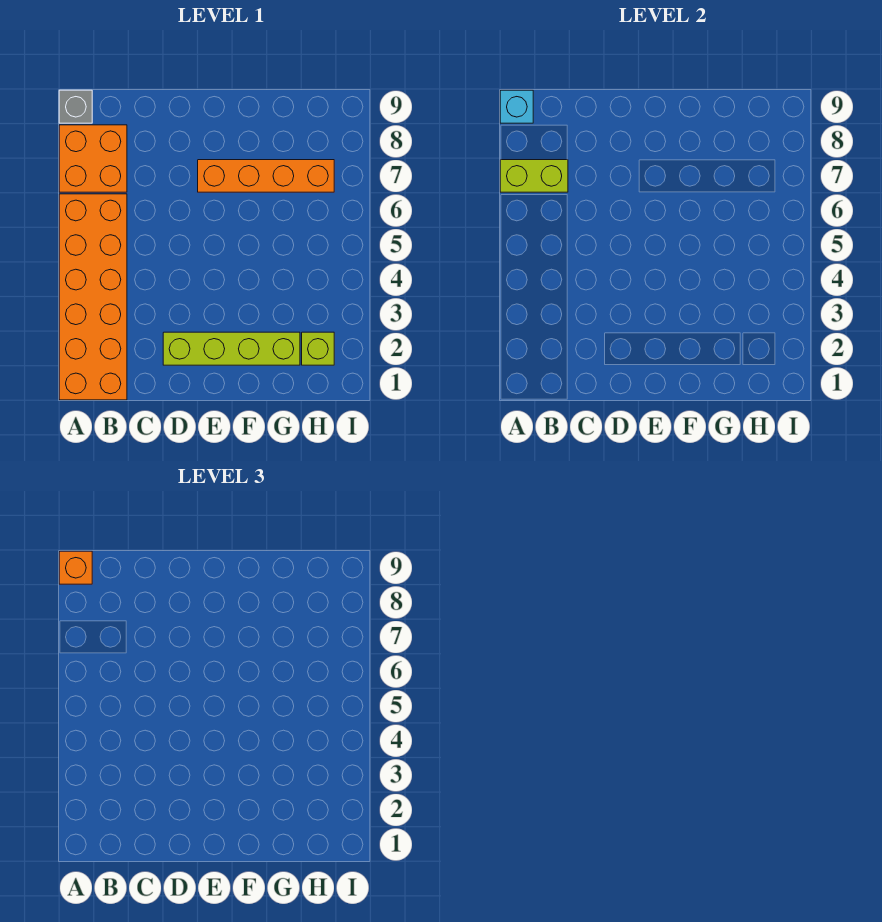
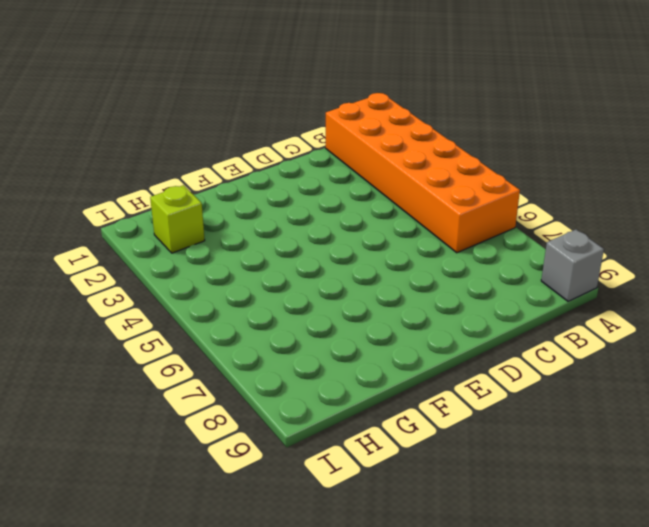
none -> orange 2x2 brick [59,125,127,192]
none -> lime 1x4 brick [163,332,300,365]

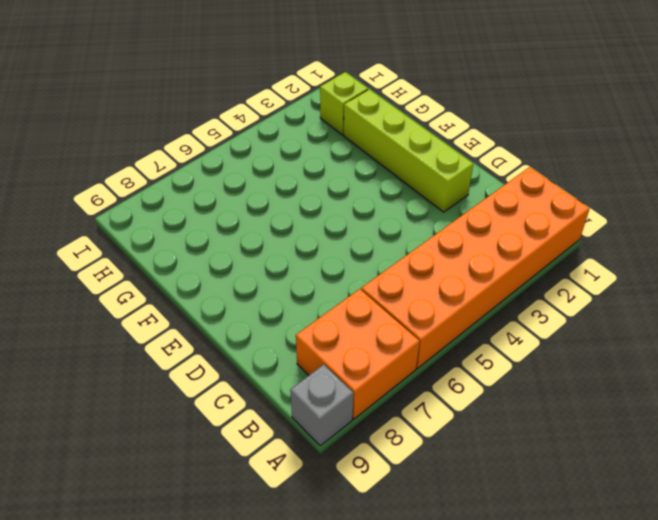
none -> orange 1x4 brick [198,160,334,192]
none -> lime 1x2 brick [500,160,568,192]

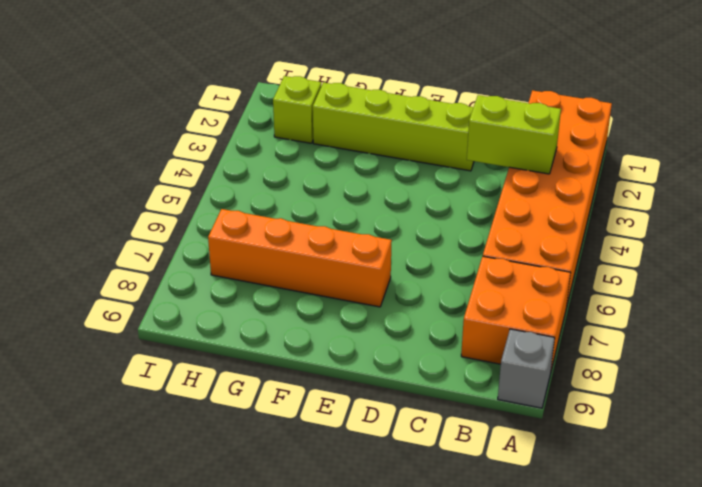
lime 1x2 brick [467,95,561,174] -> lime 1x2 brick moved to [500,160,568,192]
none -> cyan 1x1 brick [500,90,533,123]
none -> orange 1x1 brick [59,551,92,584]

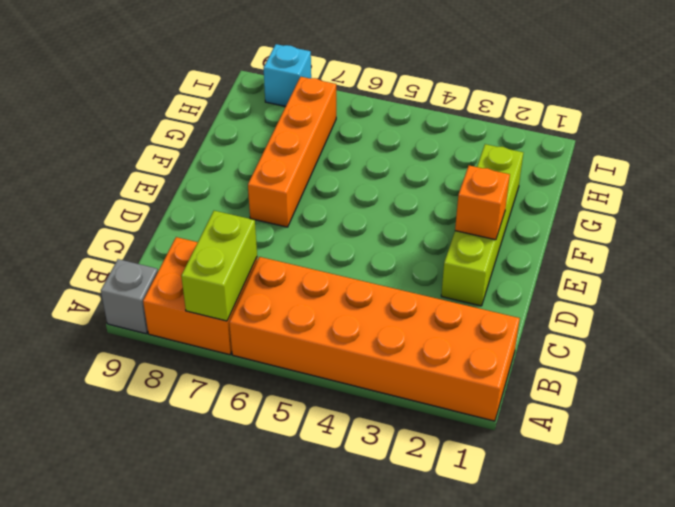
orange 1x1 brick [455,166,510,240] -> orange 1x1 brick moved to [59,551,92,584]
cyan 1x1 brick [264,44,311,106] -> cyan 1x1 brick moved to [500,90,533,123]
none -> lime 1x1 brick [302,332,334,365]

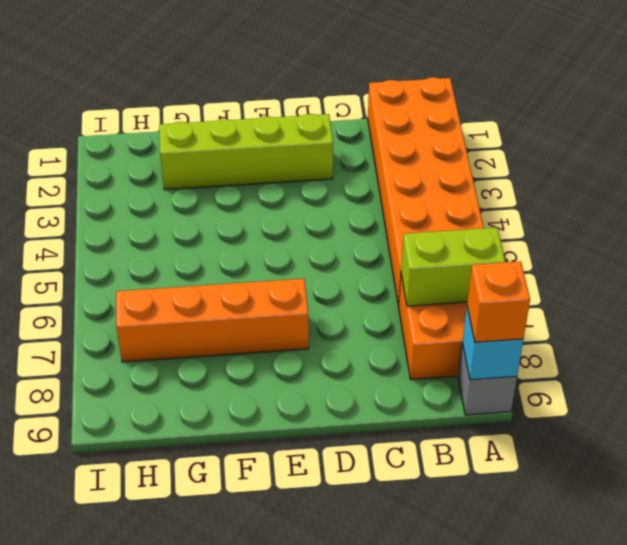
none -> lime 1x1 brick [302,332,334,365]

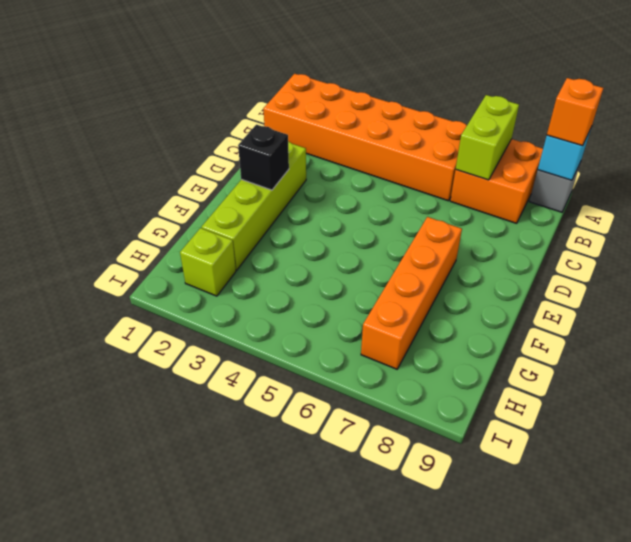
black 1x1 brick [238,125,289,190] -> none

